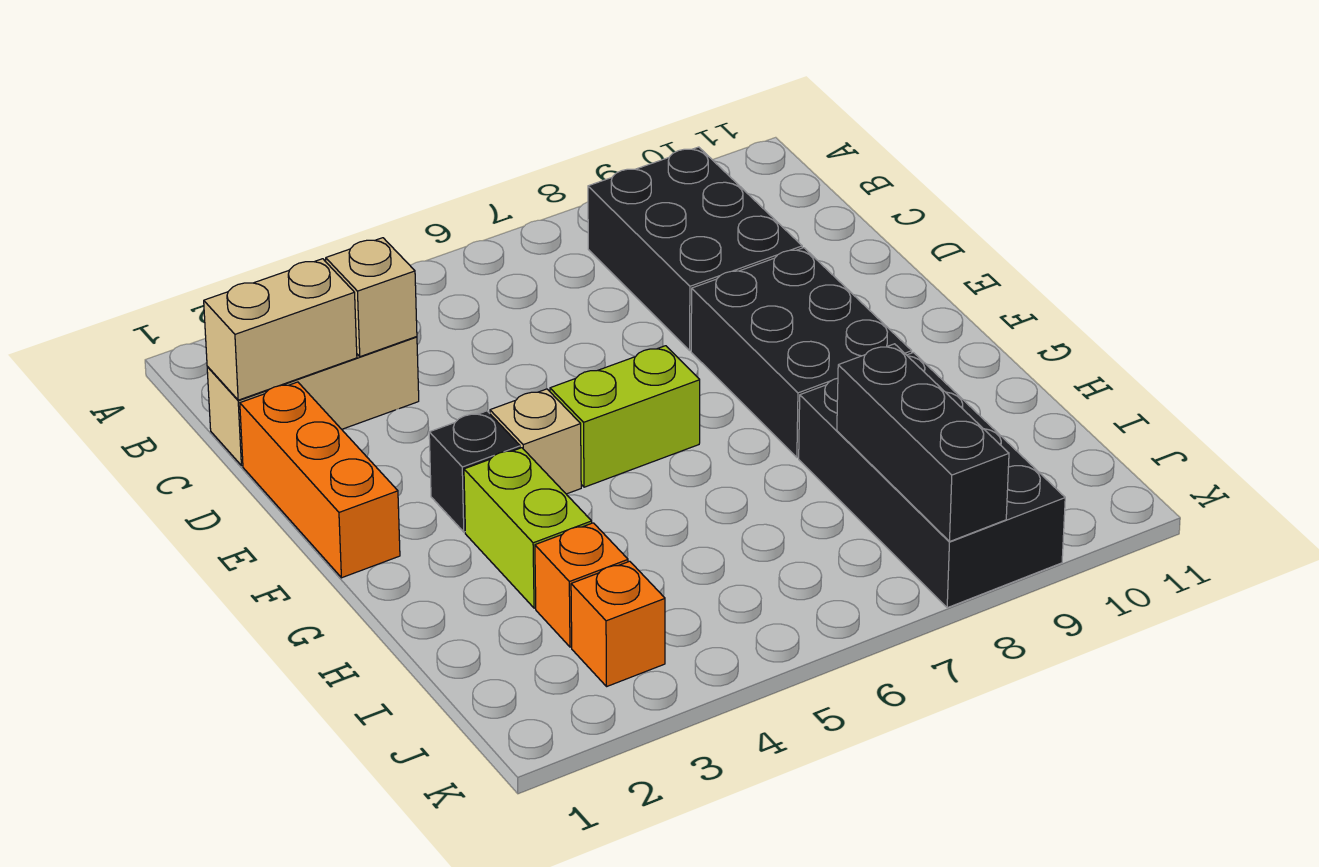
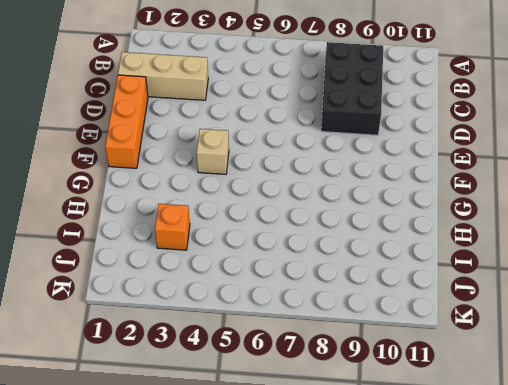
none -> black 2x3 brick [691,248,912,458]
none -> black 1x1 brick [429,411,520,532]
none -> lime 1x2 brick [550,346,700,487]

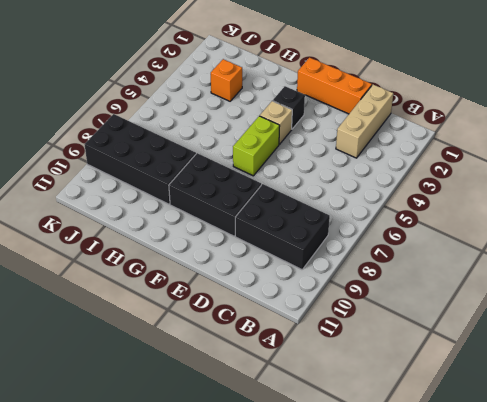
none -> lime 1x2 brick [464,448,592,608]
none -> orange 1x1 brick [571,561,665,686]
none -> tan 1x2 brick [204,259,357,400]

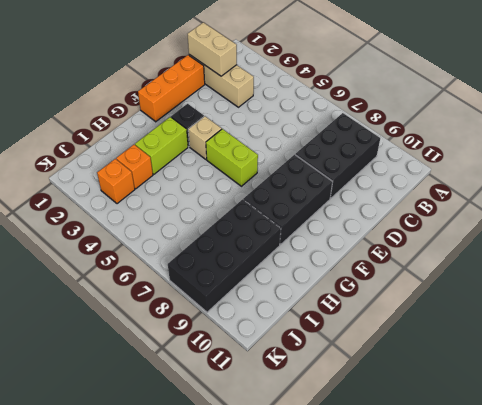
none -> tan 1x1 brick [326,238,417,357]
none -> black 1x3 brick [837,344,1009,541]

